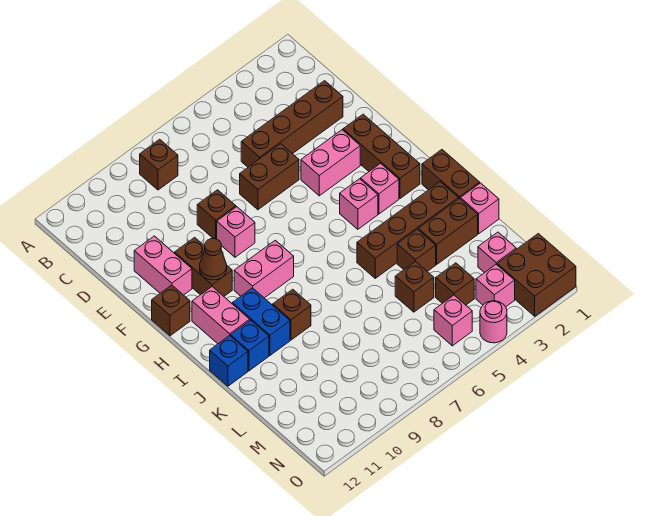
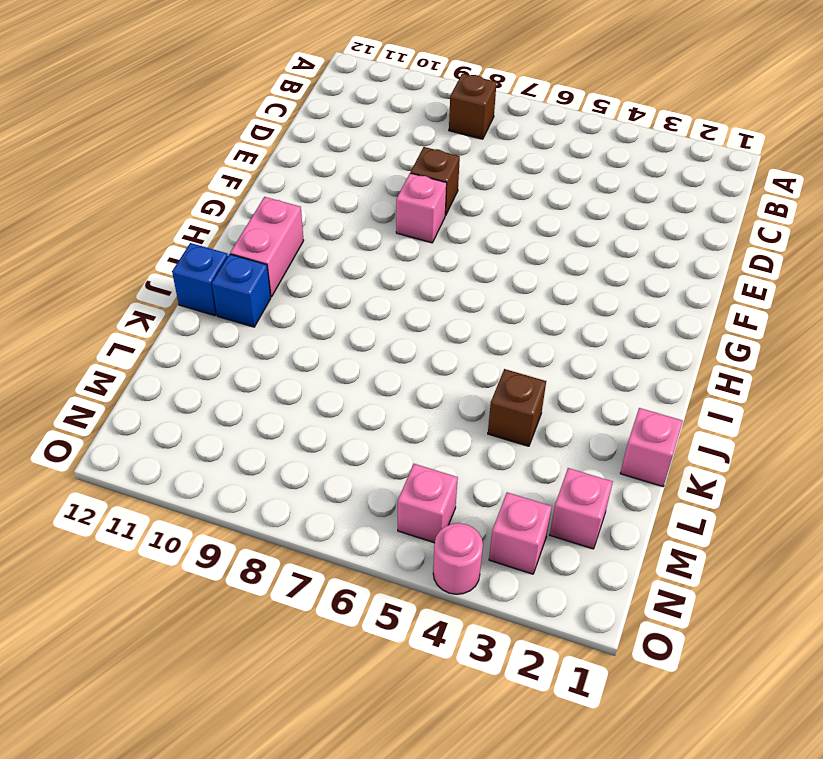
none -> brown 1x4 brick [241,81,343,167]
none -> brown 1x2 brick [240,144,299,210]
none -> pink 1x2 brick [134,236,192,295]
none -> brown 1x3 brick [343,114,420,198]

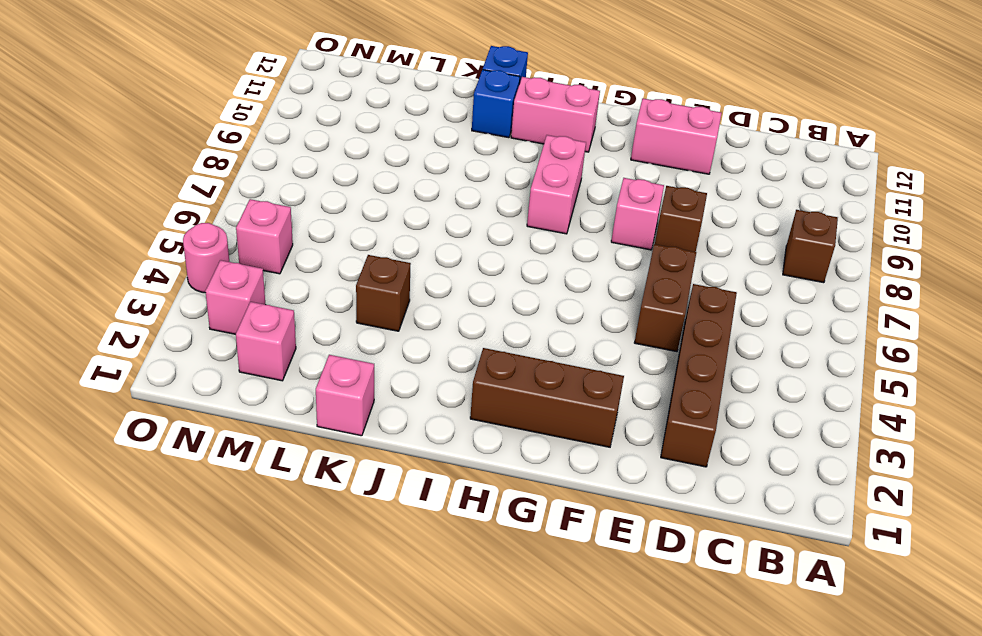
none -> pink 1x2 brick [301,130,360,196]
none -> brown 1x2 brick [175,237,232,296]
none -> brown 1x1 brick [152,285,190,336]
none -> pink 1x1 brick [361,163,399,214]

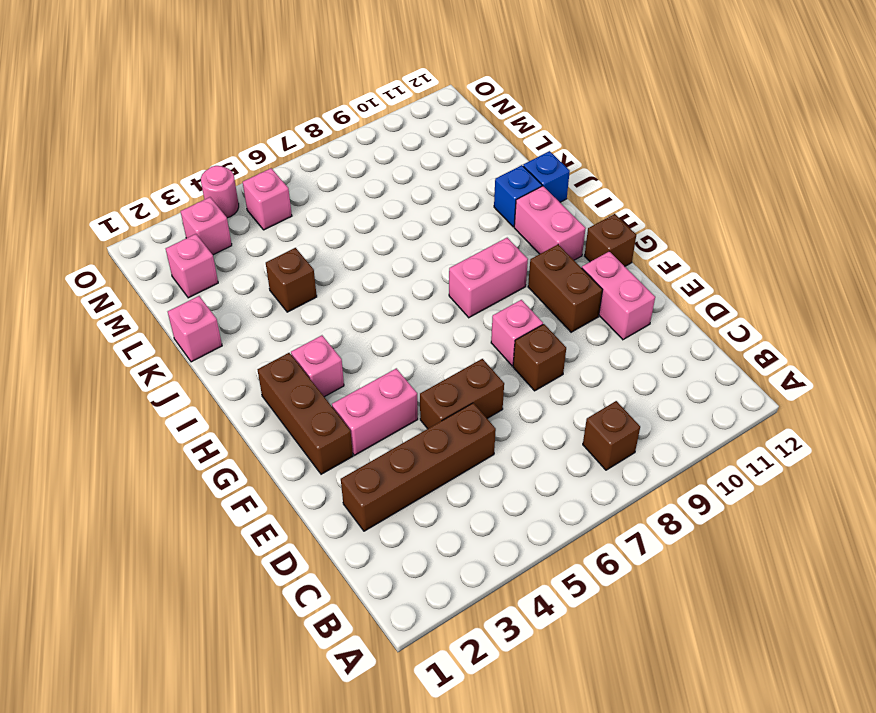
none -> pink 1x1 brick [340,179,378,229]
none -> brown 1x2 brick [422,150,480,198]
none -> blue 1x2 brick [232,288,290,355]
none -> brown 1x4 brick [357,182,459,278]

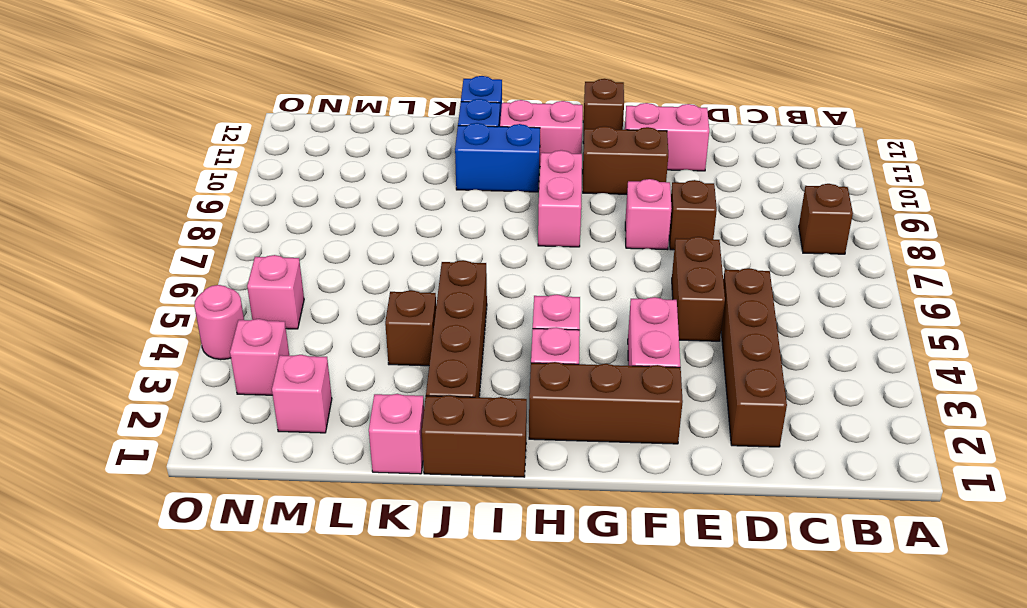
none -> brown 1x1 brick [273,289,311,340]
none -> brown 1x2 brick [418,198,478,264]
none -> brown 1x1 brick [395,261,434,312]
none -> brown 1x1 brick [436,263,474,305]

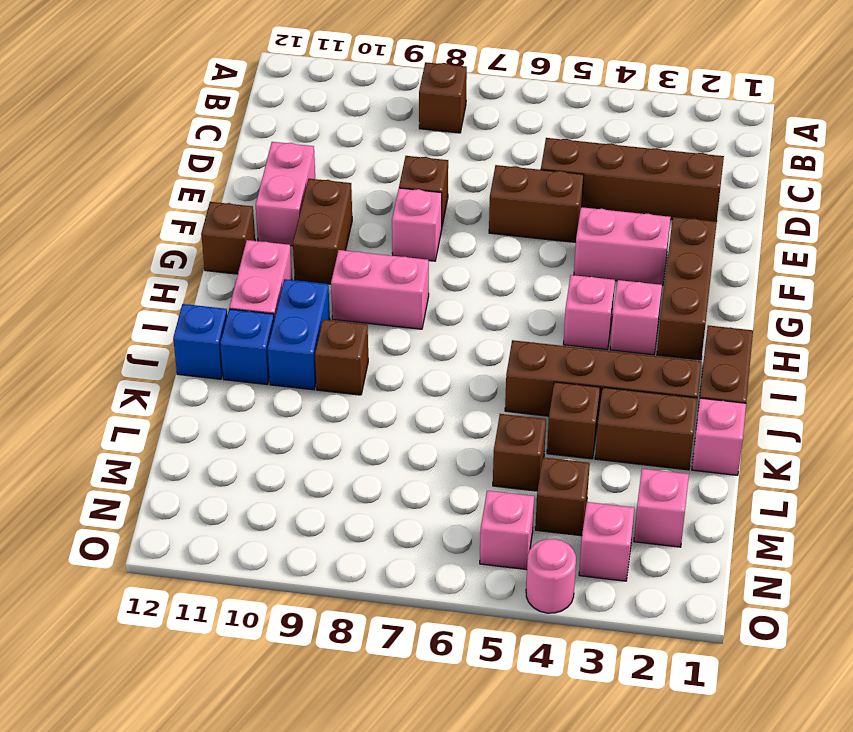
none -> brown 2x2 brick [497,234,576,316]
none -> brown 1x1 cone [200,239,227,280]

